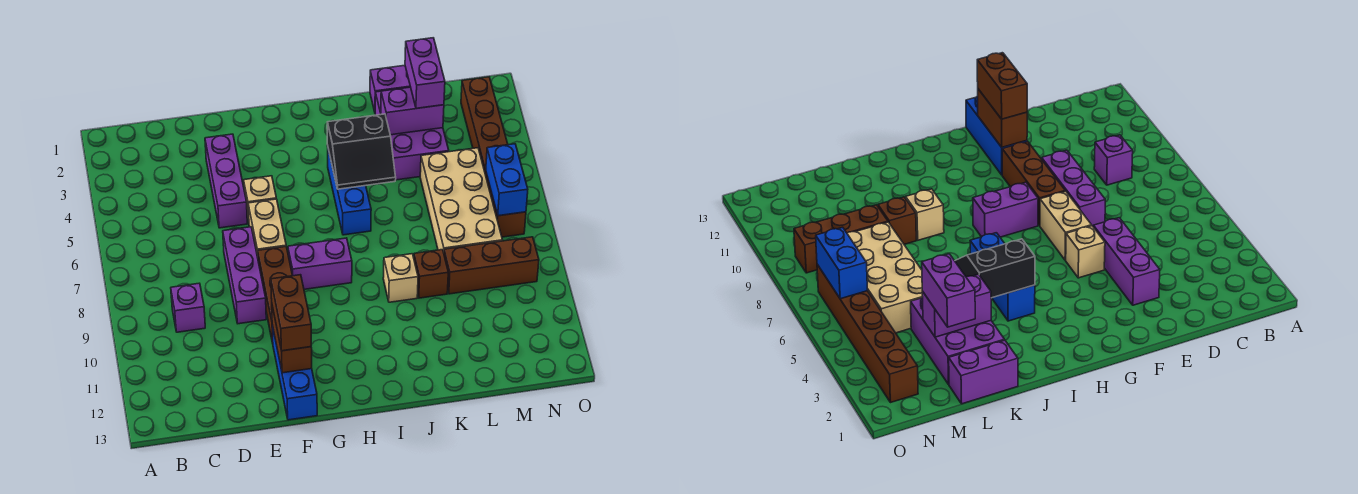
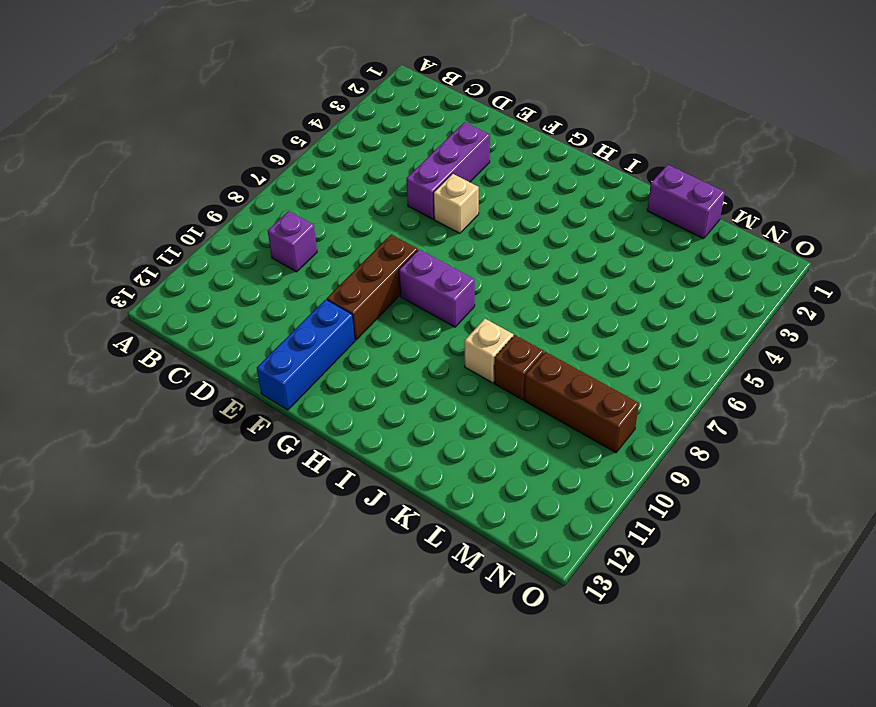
none -> purple 1x3 brick [223,227,266,324]
none -> tan 1x2 brick [248,199,286,257]
none -> blue 1x3 brick [327,145,371,235]

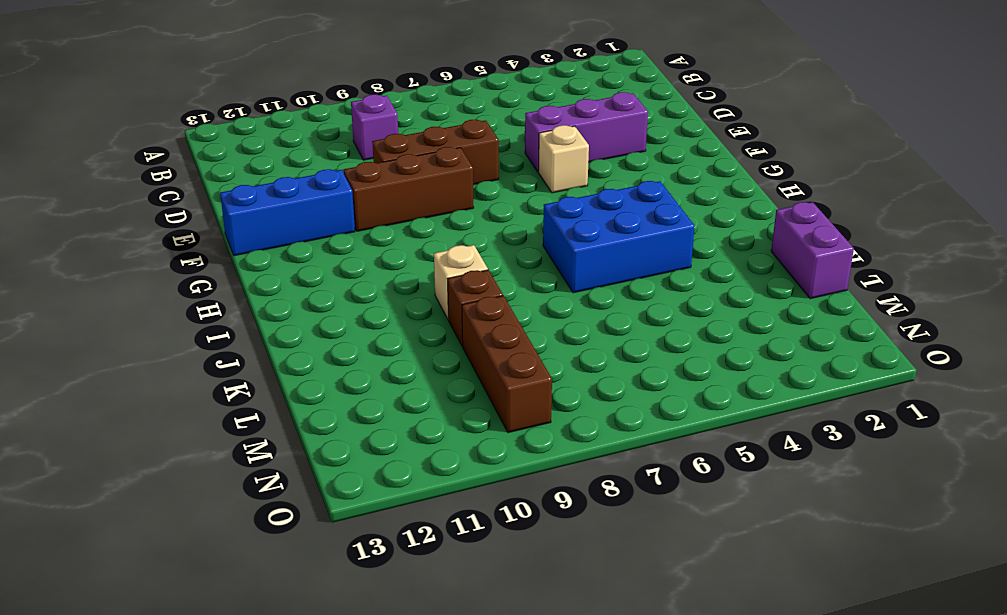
brown 1x3 brick [372,120,499,185] -> purple 1x3 brick [223,227,266,324]
blue 2x3 brick [543,181,695,293] -> blue 1x3 brick [327,145,371,235]
none -> tan 1x2 brick [248,199,286,257]
none -> purple 1x2 brick [288,238,352,289]
none -> purple 2x3 brick [375,91,449,180]

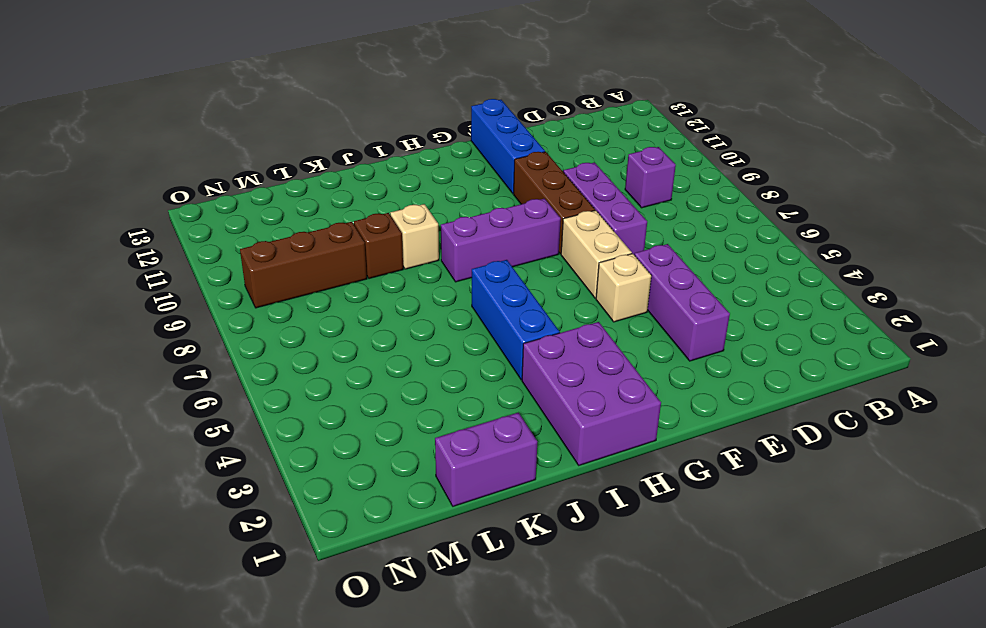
purple 1x3 brick [441,199,561,282] -> purple 1x2 brick [288,238,352,289]
purple 2x3 brick [522,322,661,465] -> purple 2x3 brick moved to [375,91,449,180]
none -> tan 2x4 brick [420,148,502,252]
none -> brown 1x6 brick [461,77,526,237]
none -> brown 1x2 brick [272,306,312,373]

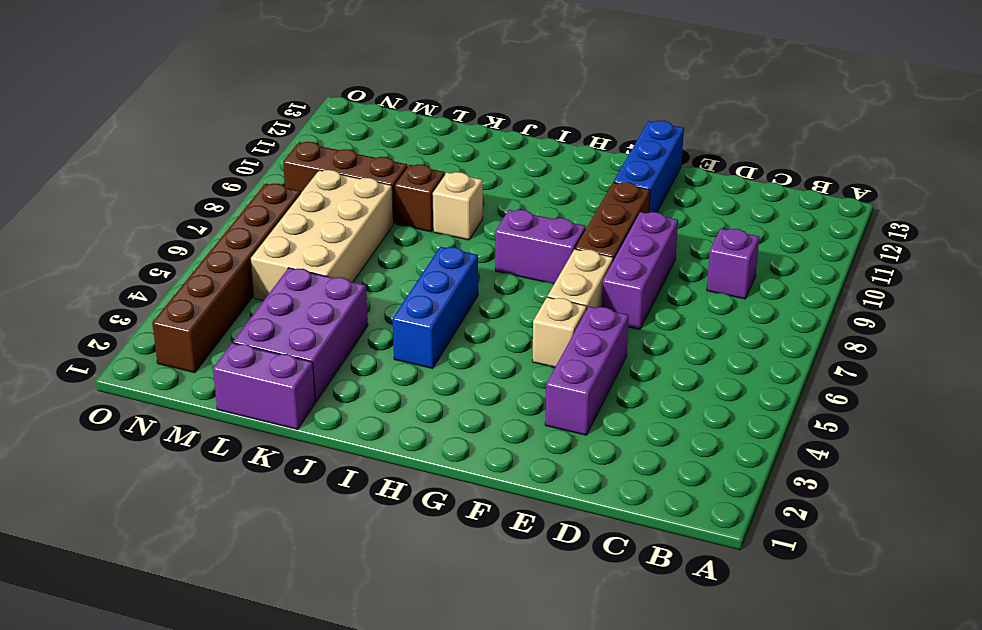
none -> brown 1x2 brick [272,306,312,373]
none -> black 2x2 slope [327,114,396,189]
none -> purple 1x2 brick [381,87,444,135]

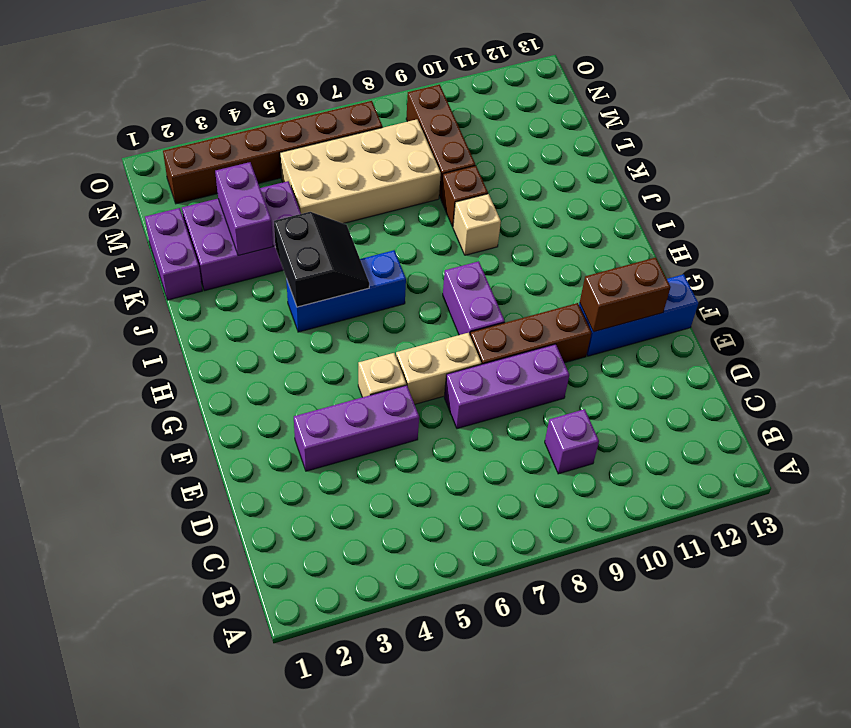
none -> blue 1x2 brick [486,144,528,216]
none -> brown 1x2 brick [271,275,311,351]
none -> purple 1x2 brick [405,38,445,108]

